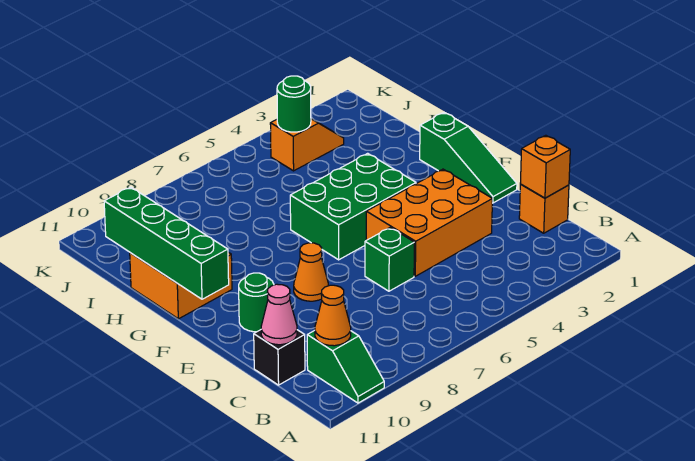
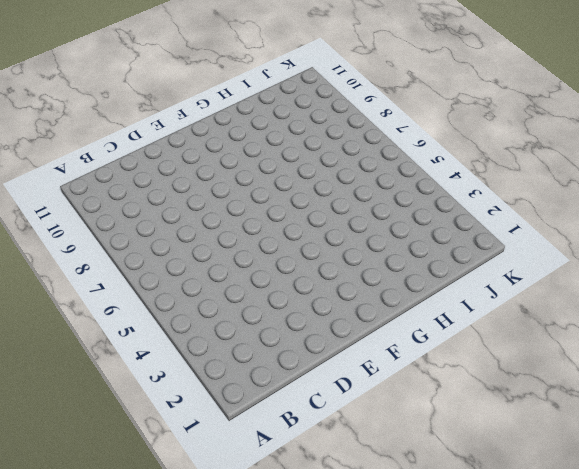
none -> green 1x2 slope [307,330,384,403]
none -> orange 1x1 brick [519,184,569,233]
none -> black 1x1 brick [254,330,305,385]

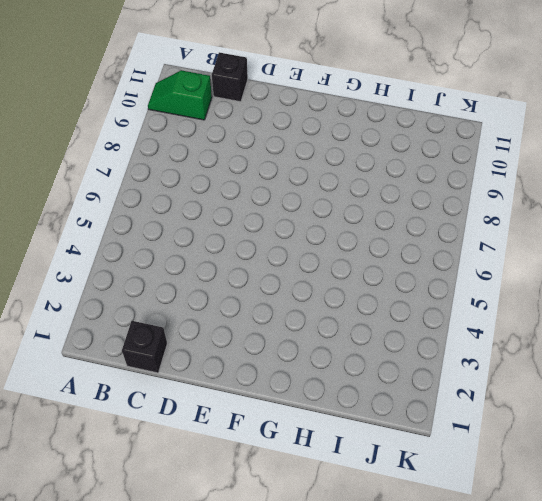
black 1x1 brick [122,321,167,373] -> orange 1x1 brick [519,184,569,233]
none -> orange 2x3 brick [366,169,492,276]
none -> green 1x1 brick [365,227,414,291]
none -> green 1x3 slope [420,113,517,203]

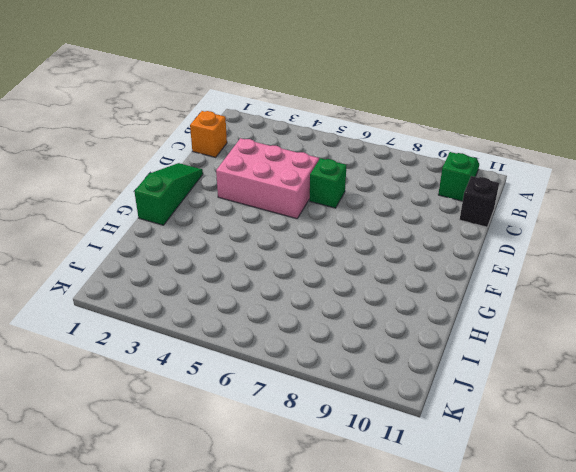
pink 2x3 brick [216,138,319,219] -> orange 2x3 brick [366,169,492,276]
none -> orange 1x1 cone [294,243,328,301]
none -> green 1x1 round brick [239,273,274,332]
none -> green 2x3 brick [290,153,416,260]

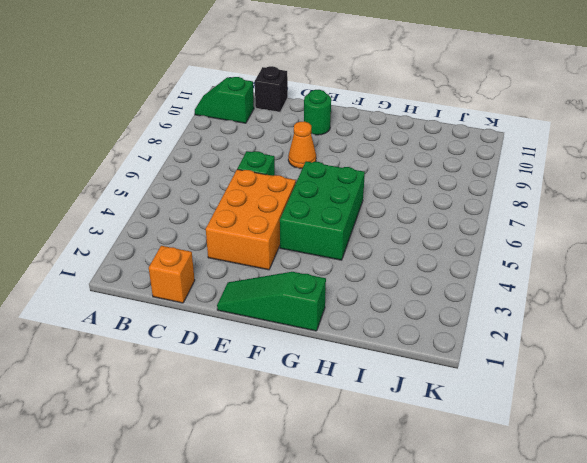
none -> orange 2x2 brick [130,252,232,319]
none -> orange 1x2 slope [270,119,344,171]
none -> orange 1x1 cone [315,285,351,346]

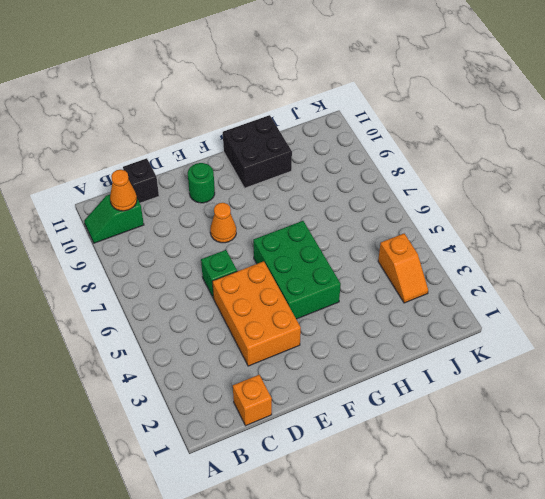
black 2x2 brick [223,115,292,188] -> orange 2x2 brick [130,252,232,319]
none -> green 1x3 slope [420,113,517,203]
none -> orange 1x1 brick [520,135,570,198]
none -> pink 1x1 cone [261,284,297,345]

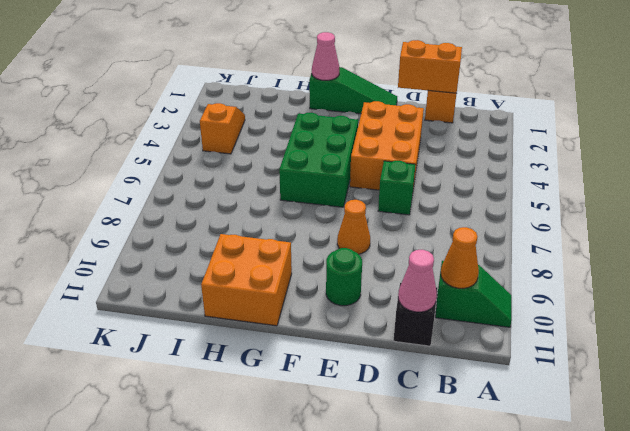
orange 1x2 brick [398,40,462,93] -> orange 1x1 brick [520,135,570,198]
pink 1x1 cone [312,32,339,80] -> none
none -> green 1x4 brick [104,187,229,299]
none -> green 1x1 round brick [277,76,311,132]

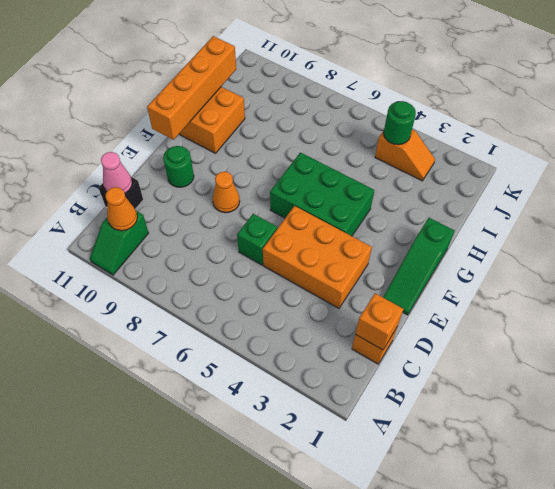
orange 1x4 brick [147,36,236,140] -> green 1x4 brick [104,187,229,299]

